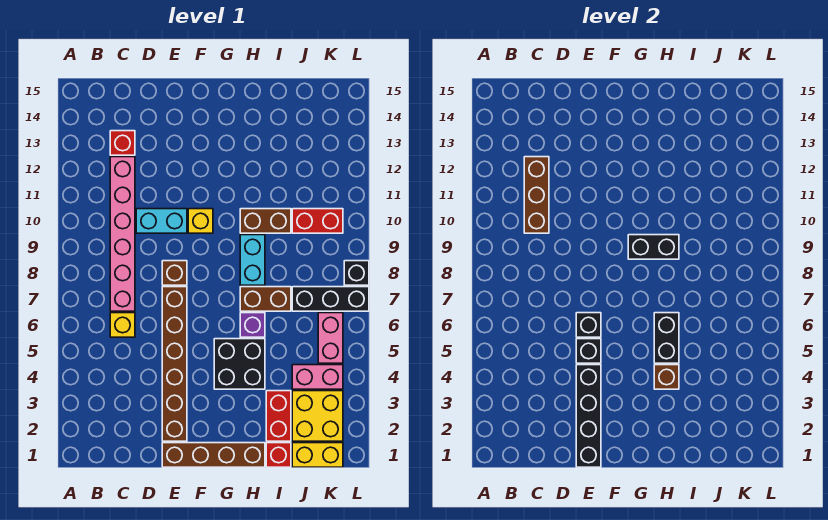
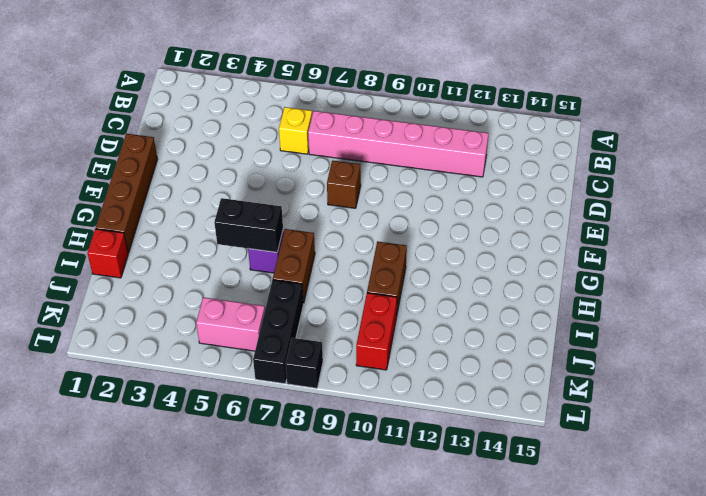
none -> red 1x1 brick [110,131,135,155]
none -> cyan 1x2 brick [136,209,187,233]
none -> brown 1x6 brick [162,287,187,441]

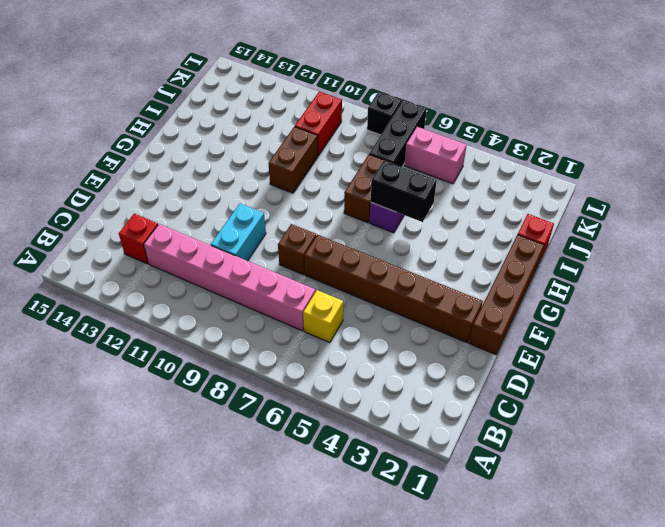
none -> yellow 1x1 brick [188,209,213,233]
none -> black 2x2 brick [214,339,265,389]
none -> cyan 1x2 brick [240,235,265,285]

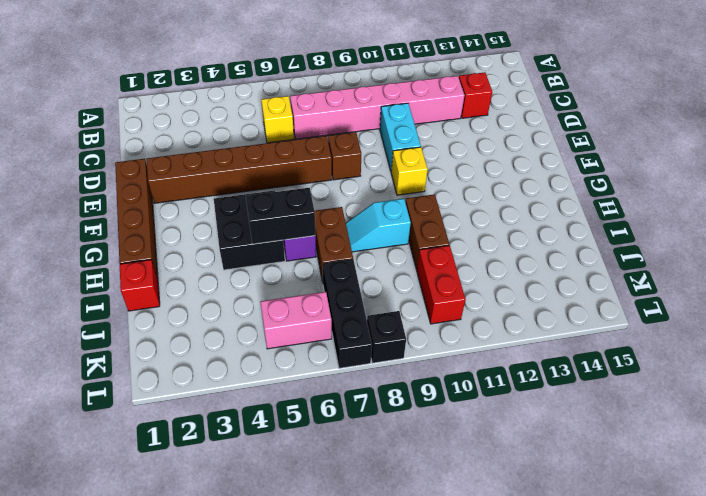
cyan 1x2 slope [346,199,411,252] -> cyan 1x2 brick [240,235,265,285]
none -> red 1x2 brick [266,391,291,441]
none -> yellow 1x2 brick [292,443,343,467]
none -> yellow 2x2 brick [292,391,343,441]

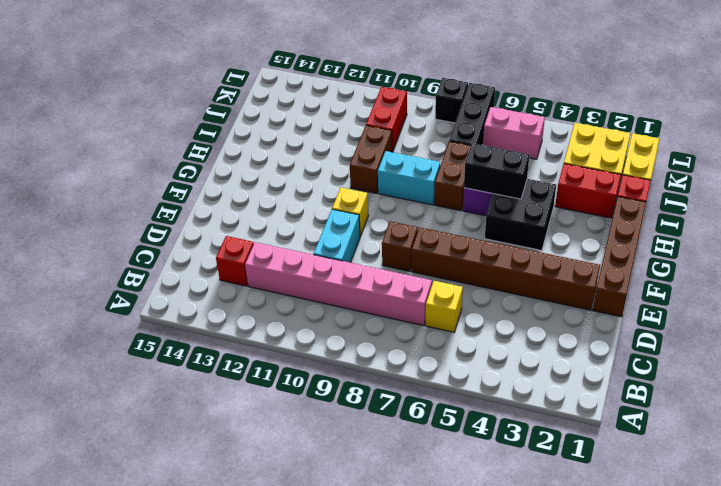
none -> pink 1x2 brick [292,365,343,389]
none -> brown 1x3 brick [524,157,549,233]
none -> black 1x4 brick [576,365,601,467]

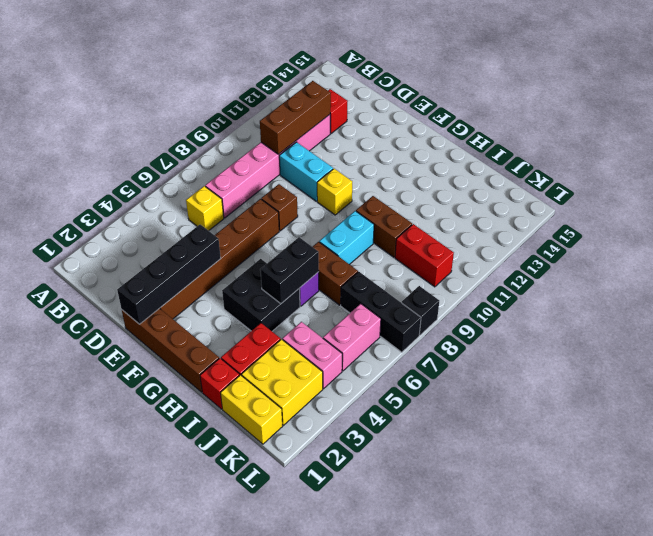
none -> black 1x1 brick [576,339,601,363]
none -> black 1x1 brick [576,313,601,337]
none -> black 1x2 brick [628,235,679,259]

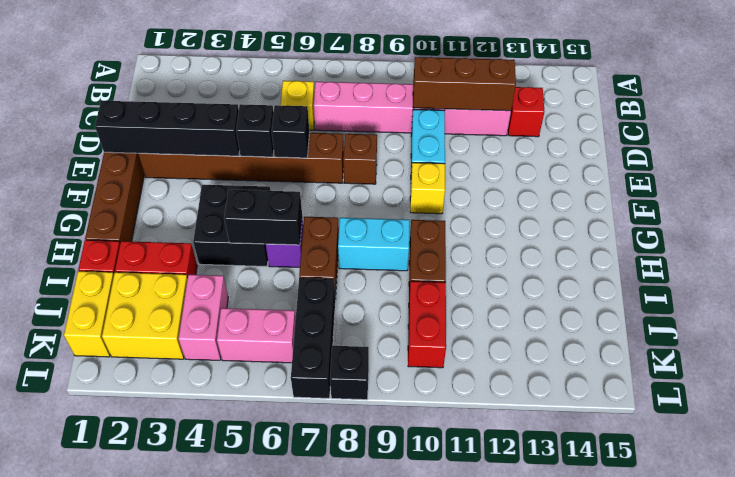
none -> black 1x2 brick [628,235,679,259]
none -> brown 1x1 brick [654,365,679,389]

